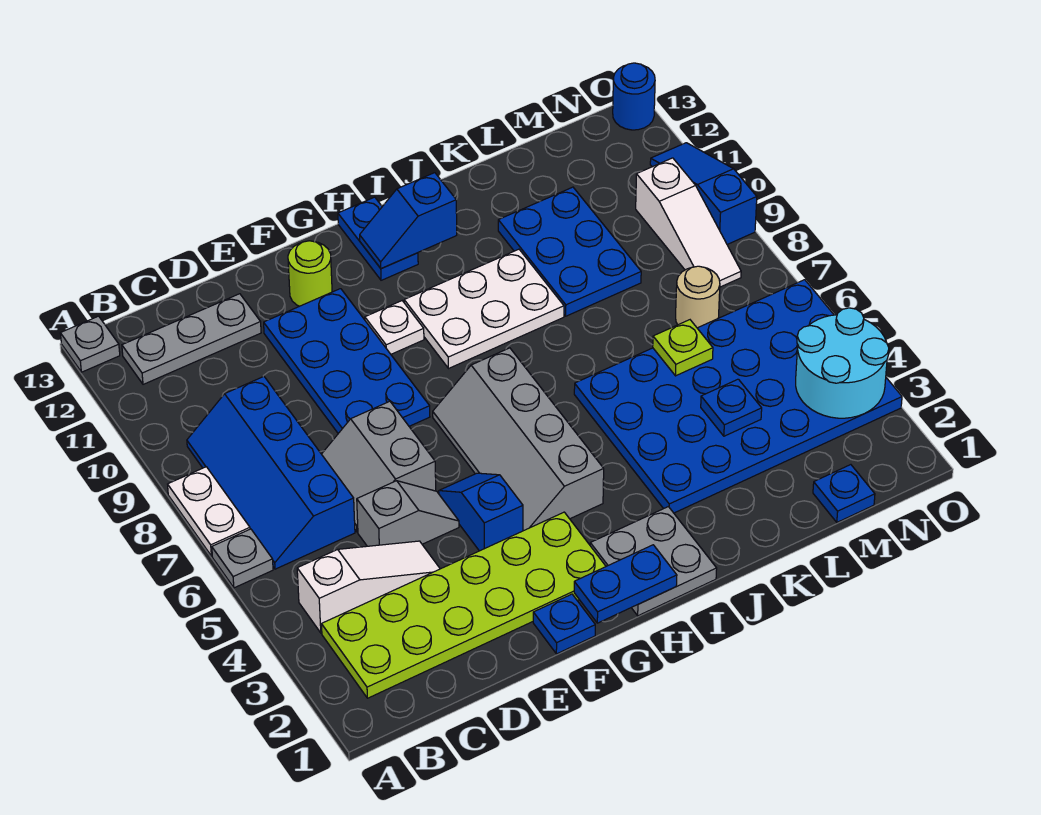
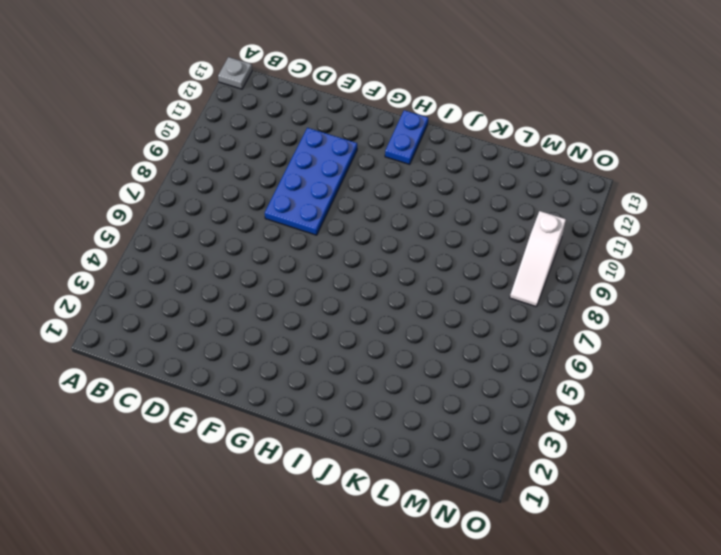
none -> grey 1x1 plate [212,529,273,588]
none -> white 1x2 plate [168,467,250,556]
none -> lime 2x6 plate [321,512,606,698]
none -> white 1x3 slope [297,541,440,633]

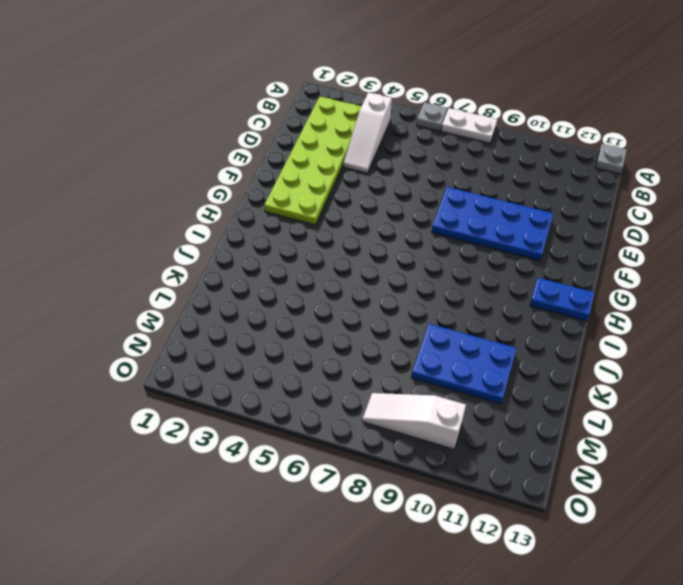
none -> blue 2x4 slope [187,376,355,569]
none -> grey 1x3 plate [122,294,261,384]
none -> grey 1x2 slope [357,481,459,546]
none -> grey 2x2 slope [322,401,436,532]

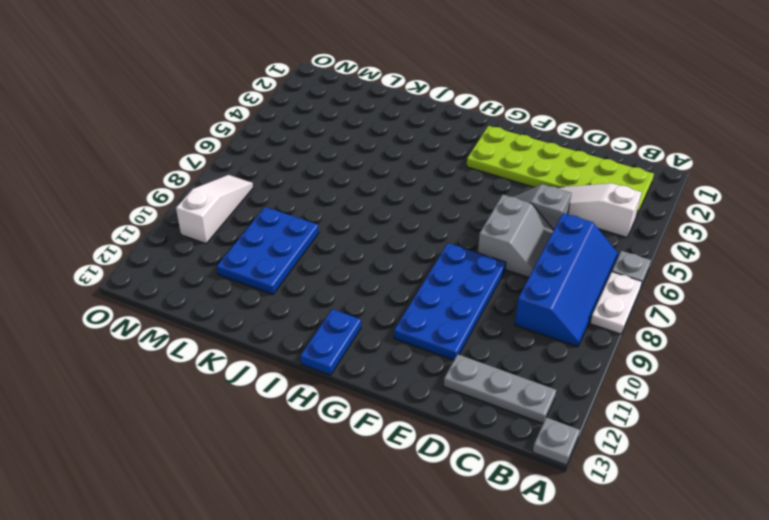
none -> blue 1x1 plate [533,594,595,654]
none -> blue 1x2 slope [439,473,523,551]
none -> lime 1x1 round brick [288,241,332,306]
none -> grey 2x4 slope [433,348,604,531]

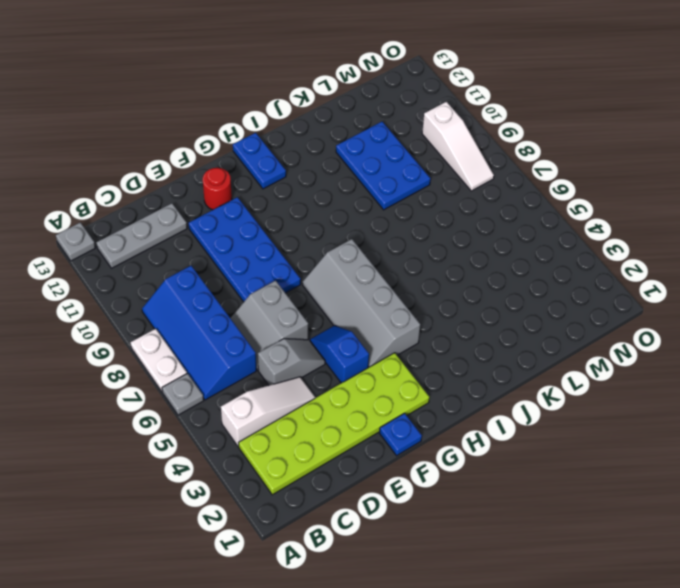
red 1x1 round brick [203,168,232,210] -> lime 1x1 round brick [288,241,332,306]
none -> white 1x1 plate [365,301,424,354]
none -> grey 2x2 plate [590,507,717,616]
none -> white 2x3 plate [404,249,564,368]
none -> blue 4x6 plate [574,280,902,513]

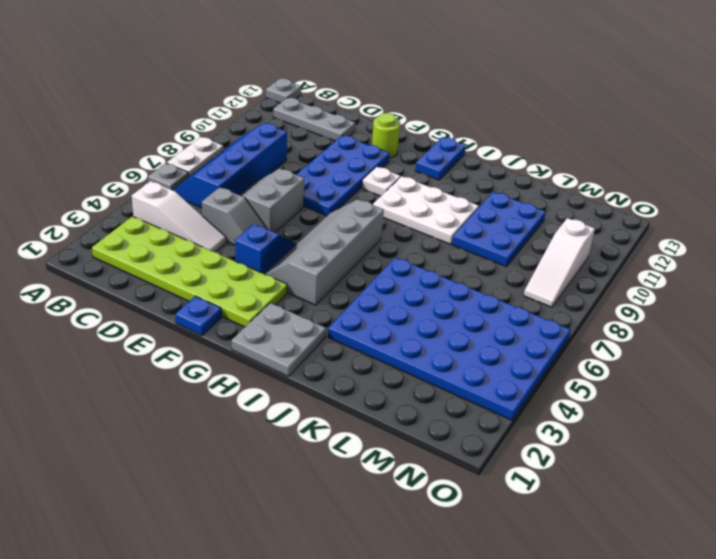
none -> blue 1x1 plate [813,465,875,522]
none -> tan 1x1 round brick [676,266,720,328]
none -> blue 1x3 slope [650,143,757,244]
none -> blue 1x1 round brick [613,63,655,130]

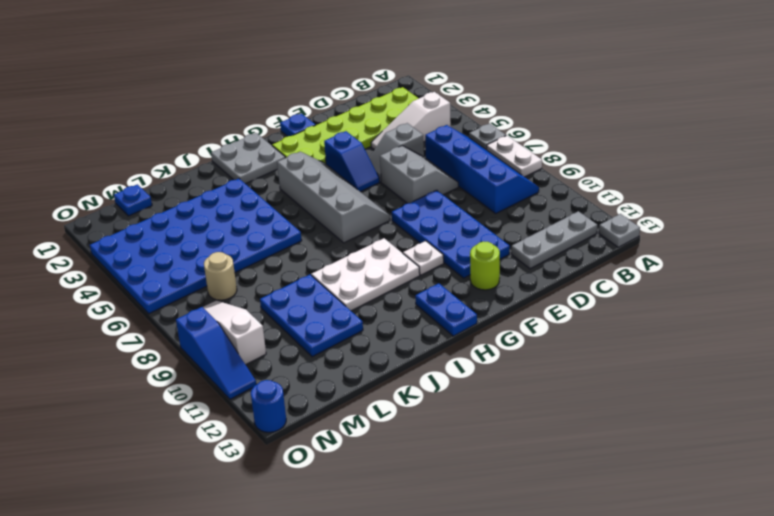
none -> blue 1x2 plate [574,545,677,623]
none -> blue 1x2 slope [360,173,457,269]
none -> blue 1x1 plate [701,379,762,436]
none -> lime 1x1 plate [653,320,713,376]

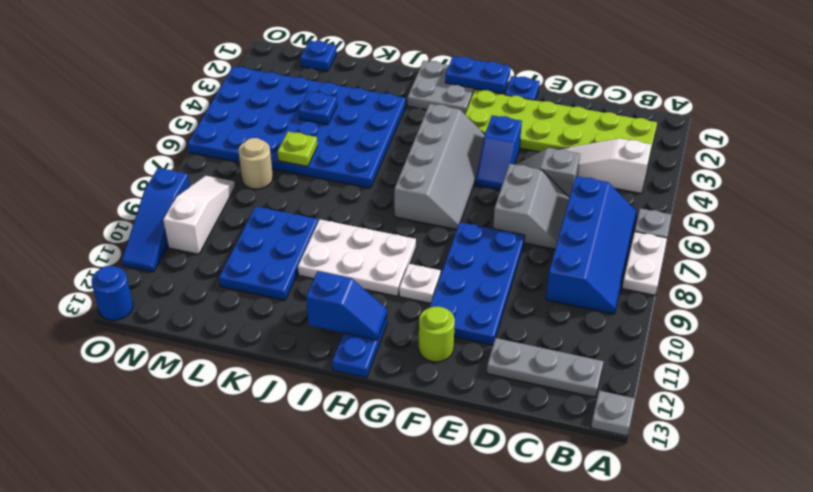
none -> cyan 2x2 round brick [796,308,889,418]

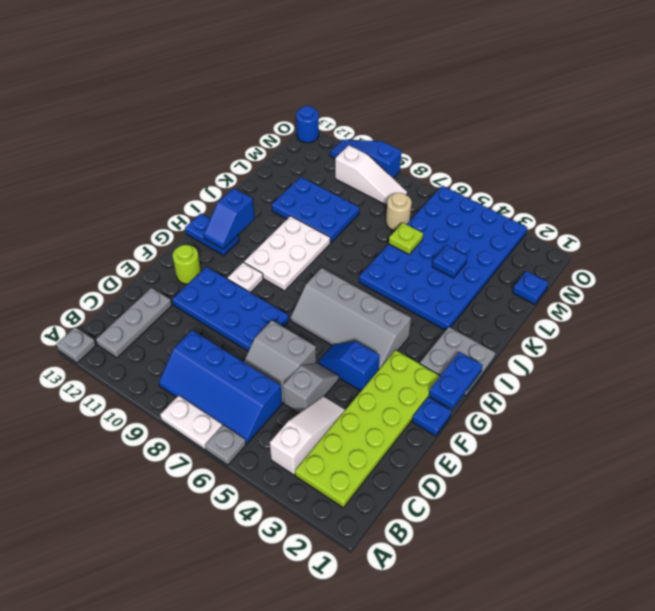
none -> cyan 2x2 round brick [796,308,889,418]

